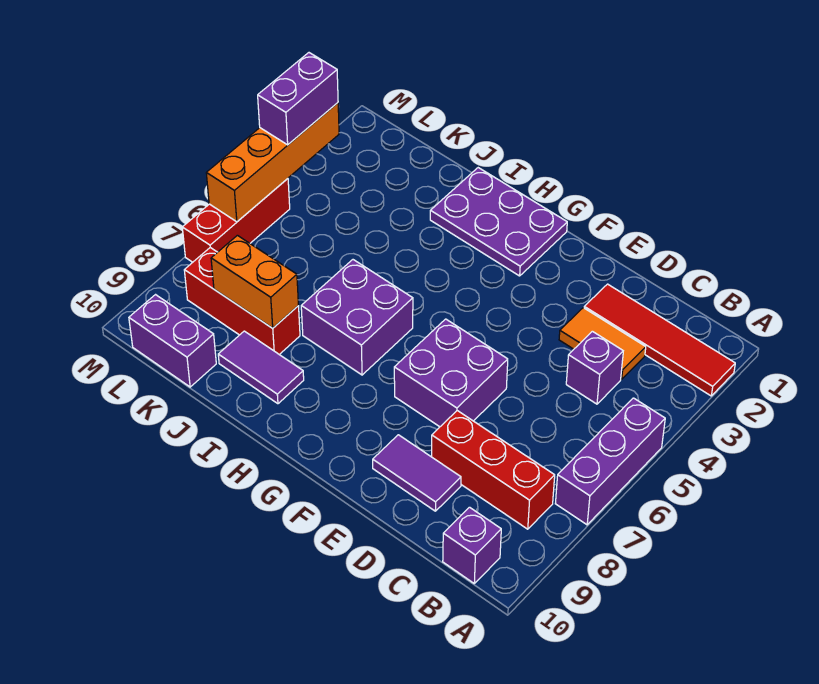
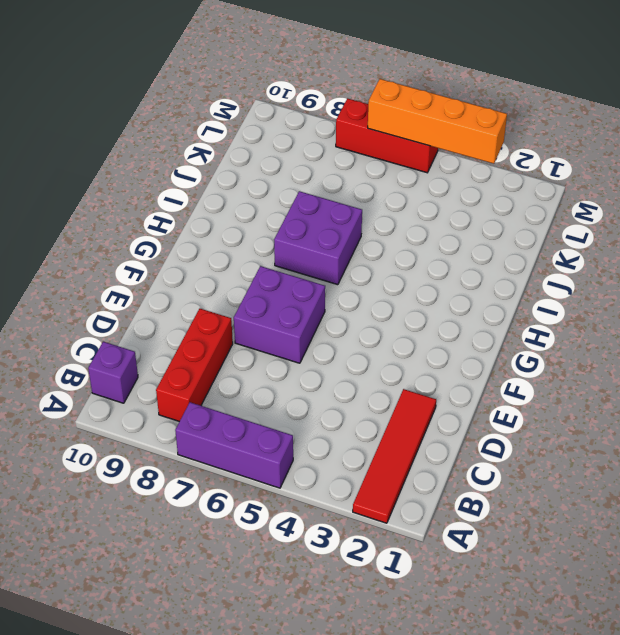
none -> orange 1x2 tile [559,308,646,379]
none -> purple 1x1 brick [566,331,623,404]
none -> purple 1x2 tile [373,435,461,511]

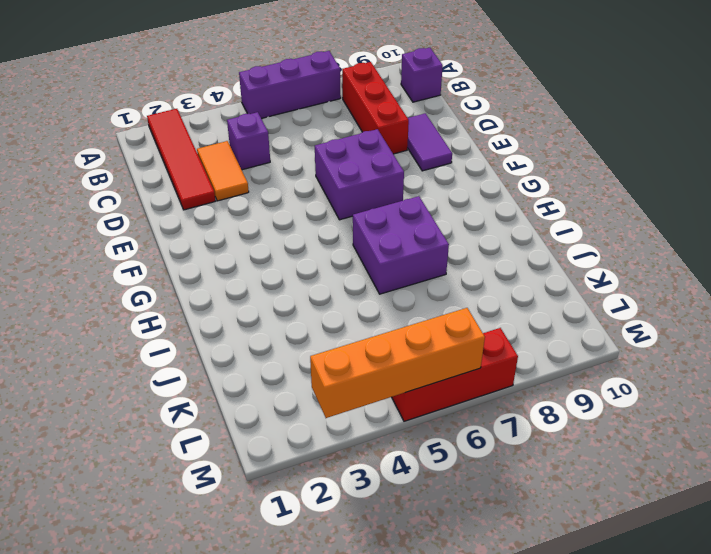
none -> purple 2x3 plate [430,168,567,276]
none -> purple 1x2 tile [218,331,304,404]
none -> red 1x3 brick [184,248,300,355]

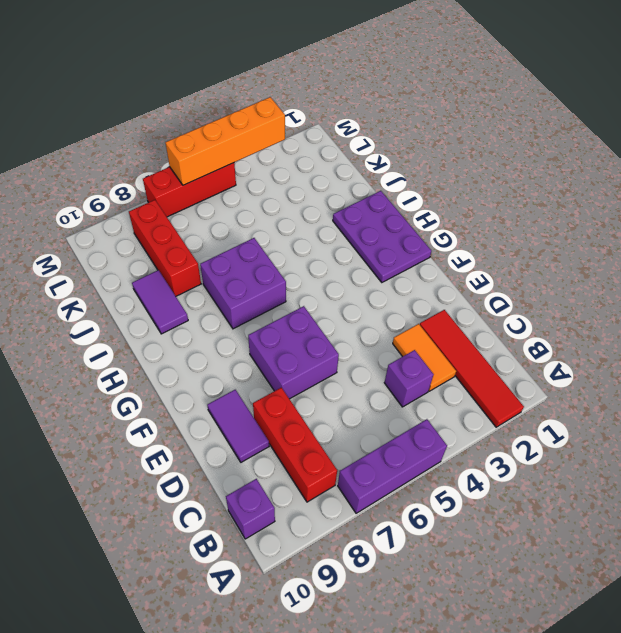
none -> purple 1x2 brick [129,295,216,387]
none -> orange 1x2 brick [211,235,298,328]
none -> purple 1x2 brick [258,53,338,145]

